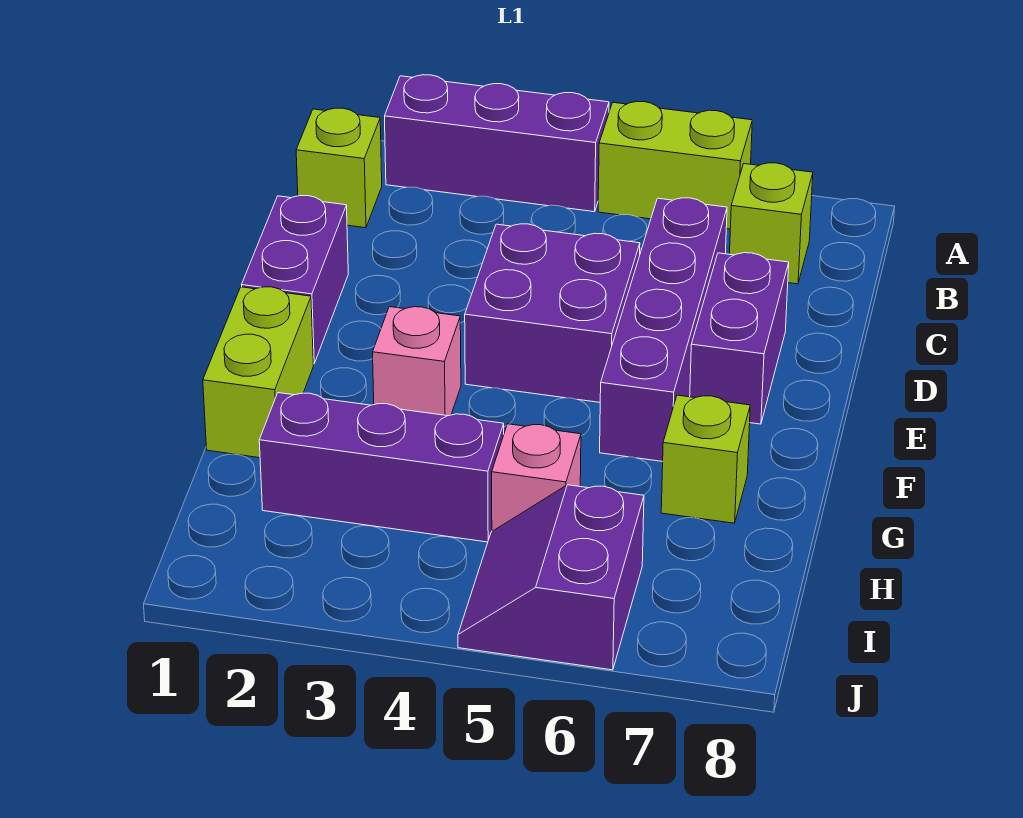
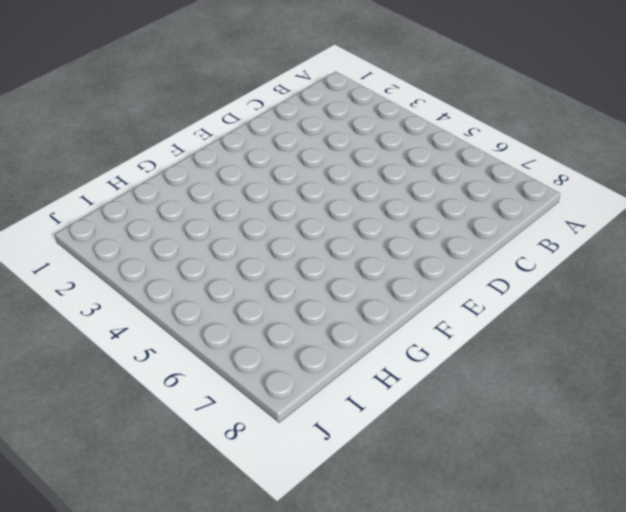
none -> purple 1x3 brick [385,75,609,212]
none -> lime 1x2 brick [598,101,752,229]
none -> lime 1x1 brick [296,108,382,228]

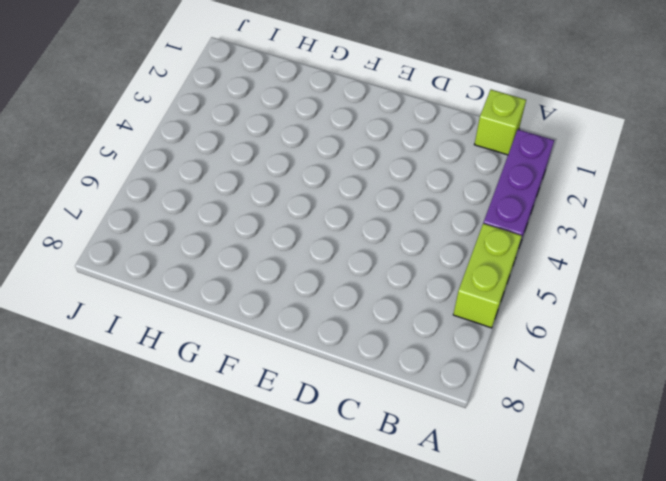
none -> lime 1x1 brick [730,163,813,284]
none -> purple 1x4 brick [600,198,727,462]
none -> purple 1x2 brick [242,196,348,364]

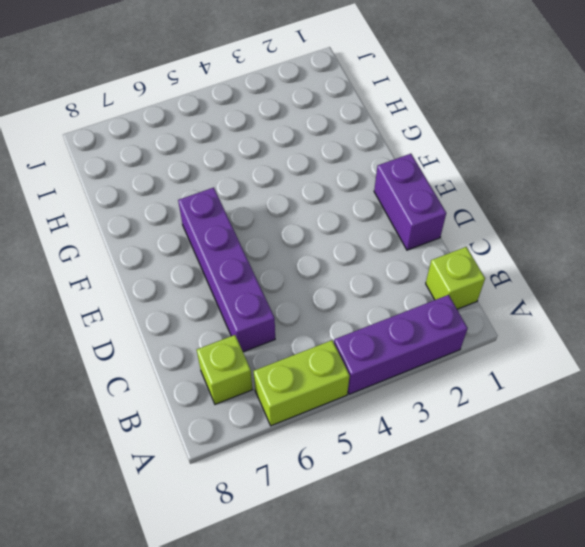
none -> purple 2x2 brick [465,224,640,402]
none -> purple 1x2 brick [690,253,789,424]
none -> lime 1x2 brick [203,287,313,458]

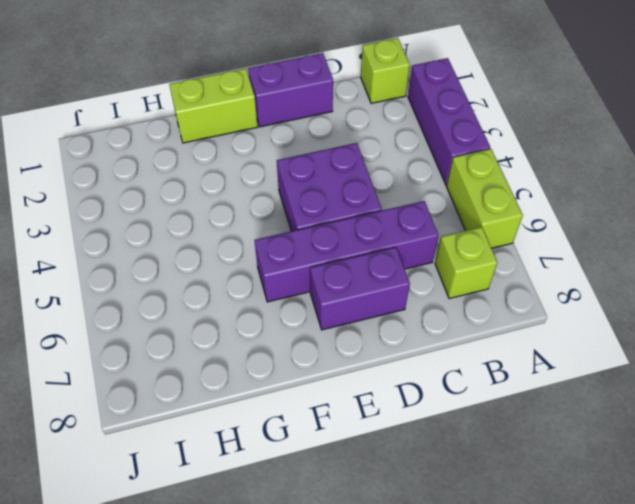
none -> pink 1x1 brick [373,307,461,416]
none -> lime 1x1 brick [661,395,750,523]
none -> purple 1x3 brick [259,393,504,542]

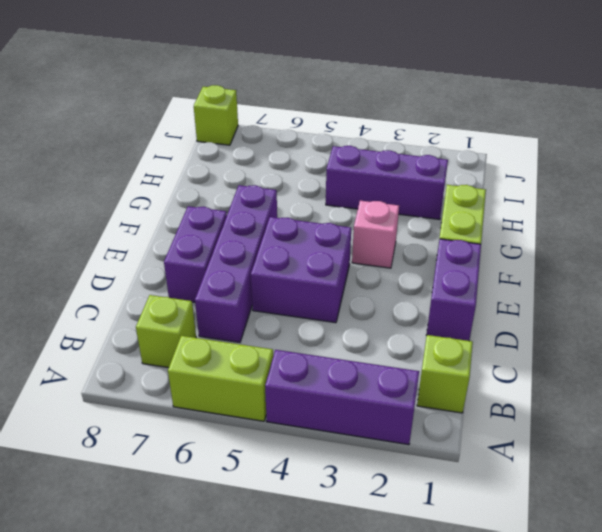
lime 1x1 brick [194,85,238,145] -> lime 1x1 brick moved to [661,395,750,523]
none -> pink 1x1 brick [492,424,581,531]
none -> purple 2x2 slope [458,485,644,670]

